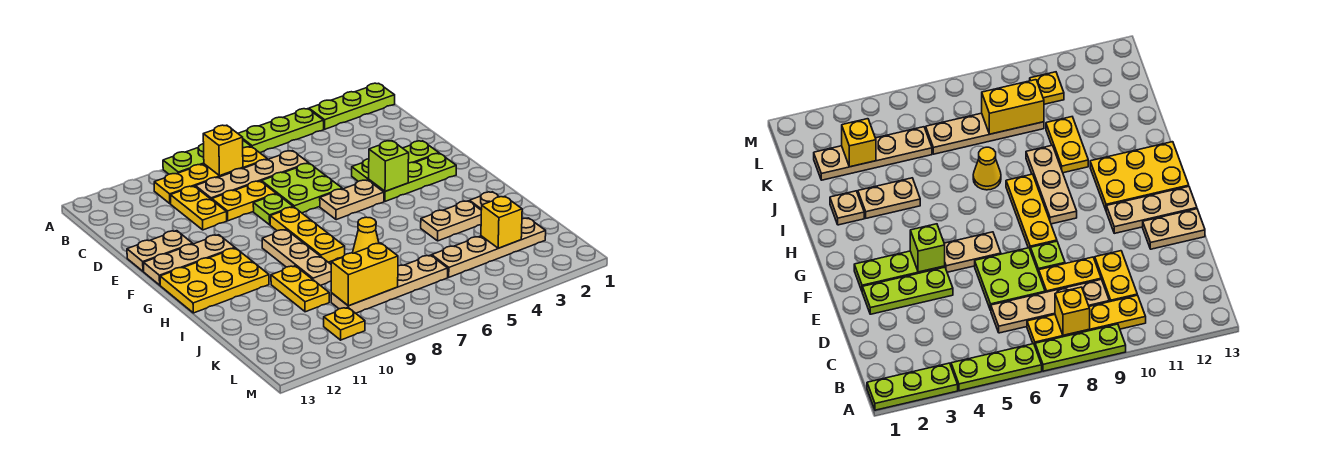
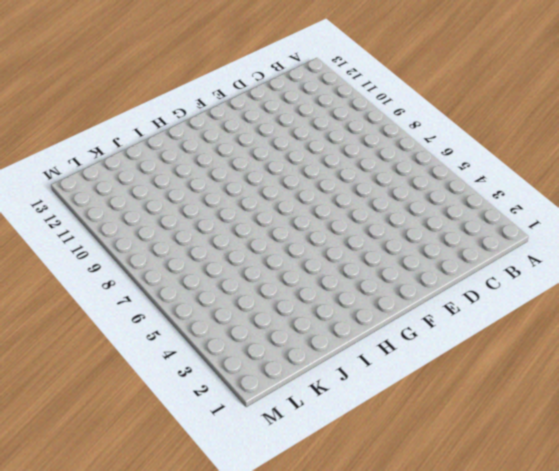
none -> lime 1x3 plate [309,83,395,129]
none -> lime 1x3 plate [238,109,324,153]
none -> lime 1x3 plate [163,140,251,174]

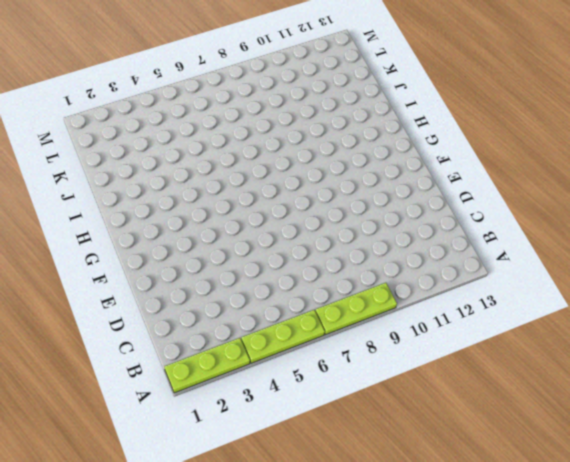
none -> yellow 1x4 plate [154,147,268,204]
none -> tan 1x4 plate [195,151,309,200]
none -> yellow 1x2 plate [170,186,227,230]

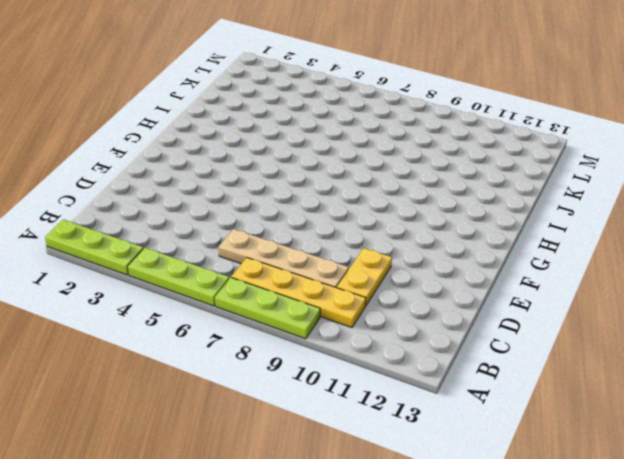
none -> lime 2x2 plate [262,163,342,213]
none -> yellow 1x2 plate [212,181,276,221]
none -> lime 1x3 plate [352,141,439,181]

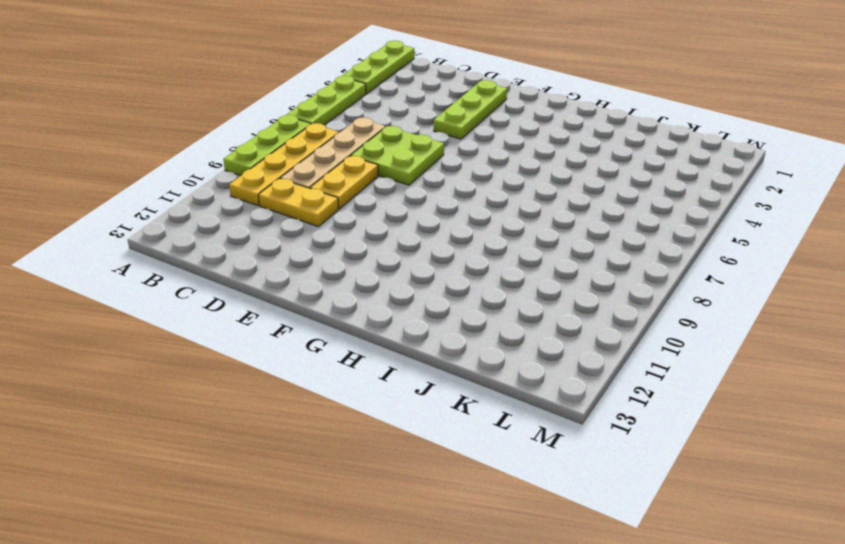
none -> lime 1x1 plate [253,194,293,225]
none -> tan 1x2 plate [127,231,193,271]
none -> lime 1x3 plate [369,153,456,201]

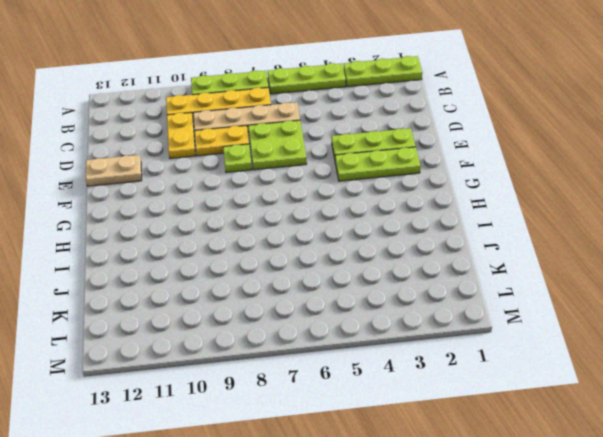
none -> tan 1x2 plate [320,180,384,220]
none -> yellow 1x3 plate [270,207,345,262]
none -> tan 1x3 plate [144,235,235,285]

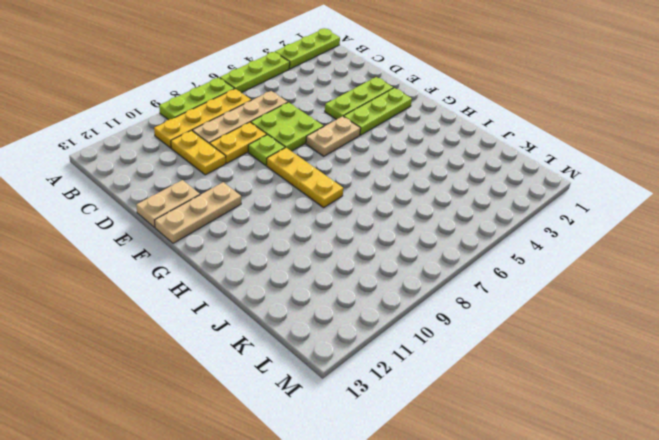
none -> tan 1x3 plate [262,230,331,286]
none -> yellow 2x3 plate [160,248,269,313]
none -> tan 1x1 plate [469,192,499,210]

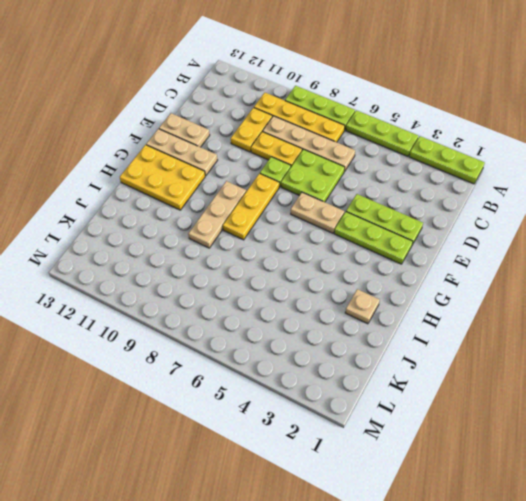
none -> tan 1x2 plate [421,201,481,241]
none -> yellow 1x1 cone [353,217,379,253]
none -> yellow 1x2 plate [271,266,329,312]

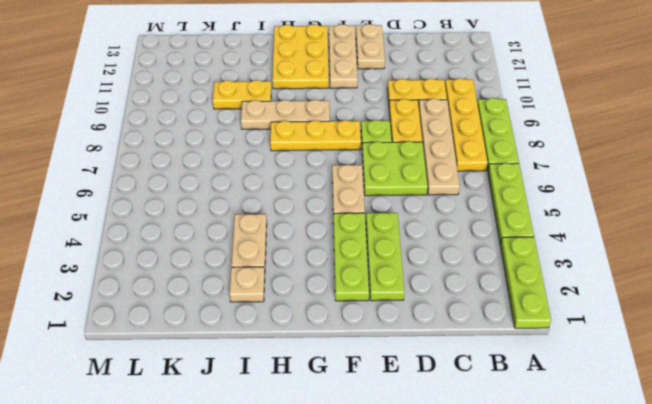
none -> yellow 1x1 cone [353,217,379,253]
none -> tan 1x4 plate [432,218,546,277]
none -> tan 1x4 plate [331,255,448,313]

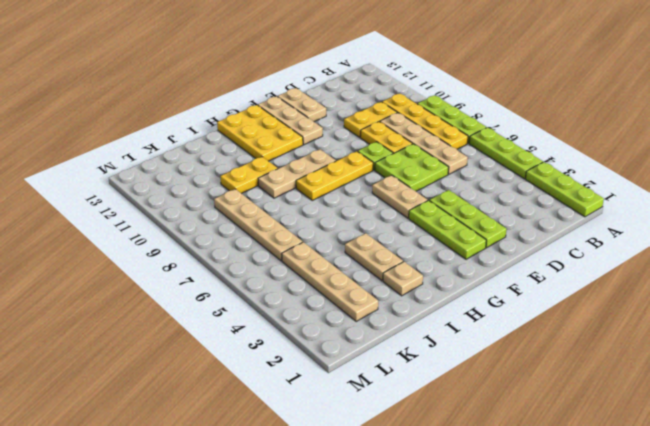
none -> yellow 1x1 cone [353,217,379,253]
none -> yellow 1x1 plate [324,307,365,340]
none -> yellow 1x1 brick [203,125,243,176]

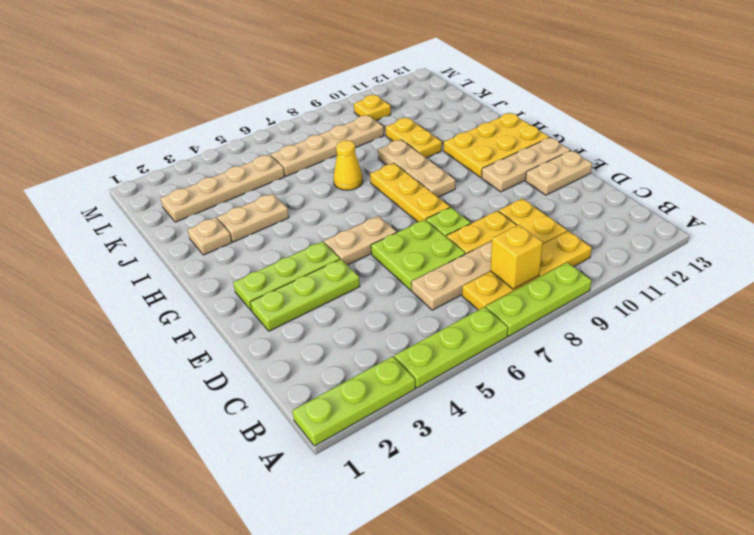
none -> lime 1x1 brick [369,141,409,191]
none -> yellow 1x1 brick [481,196,522,248]
none -> yellow 1x2 brick [331,243,398,306]

